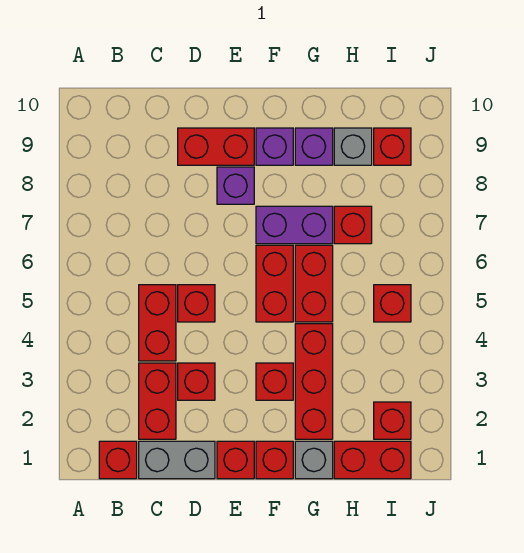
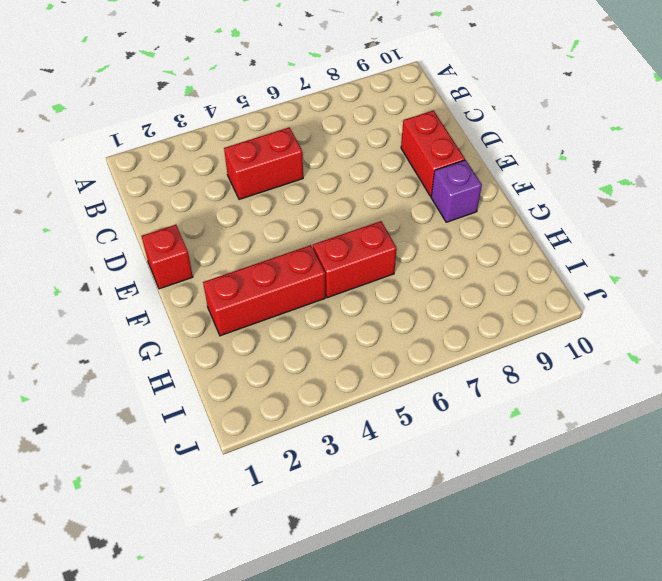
none -> red 1x1 brick [99,441,137,479]
none -> grey 1x2 brick [139,441,215,479]
none -> red 1x2 brick [139,363,176,439]

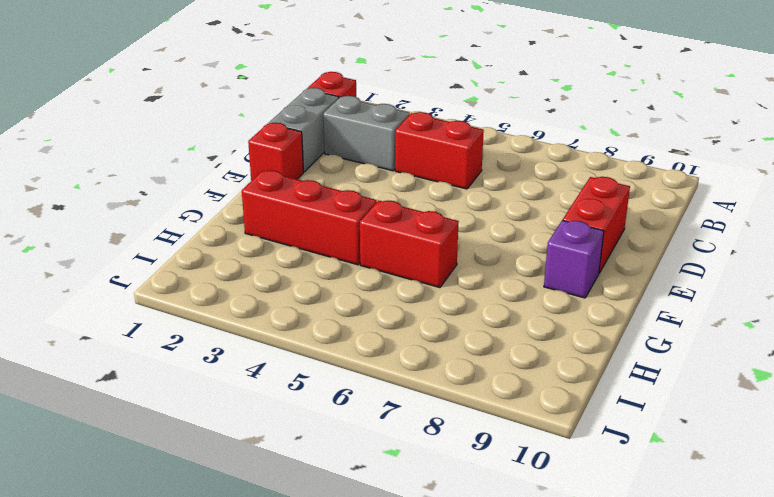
grey 1x2 brick [323,96,410,171] -> red 1x2 brick [139,363,176,439]
none -> red 1x1 brick [178,363,215,400]
none -> red 1x1 brick [178,285,215,322]
none -> purple 1x1 brick [217,167,254,204]

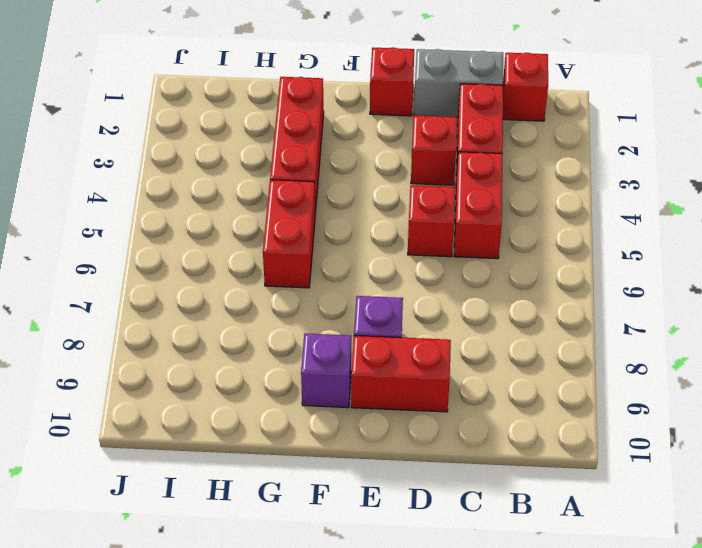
none -> red 1x1 brick [256,441,293,479]
none -> red 1x1 brick [256,363,293,400]
none -> red 1x2 brick [256,245,293,322]

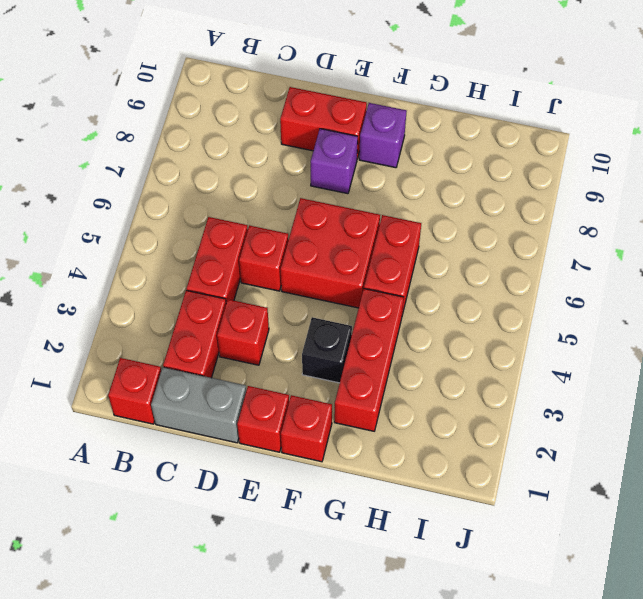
red 2x2 brick [281,198,380,308] -> red 1x2 brick [256,245,293,322]
black 1x1 brick [302,317,352,383] -> red 1x1 brick [256,363,293,400]
none -> purple 1x2 brick [256,206,333,244]
none -> grey 1x1 brick [295,441,333,479]
none -> purple 1x1 brick [295,128,333,165]

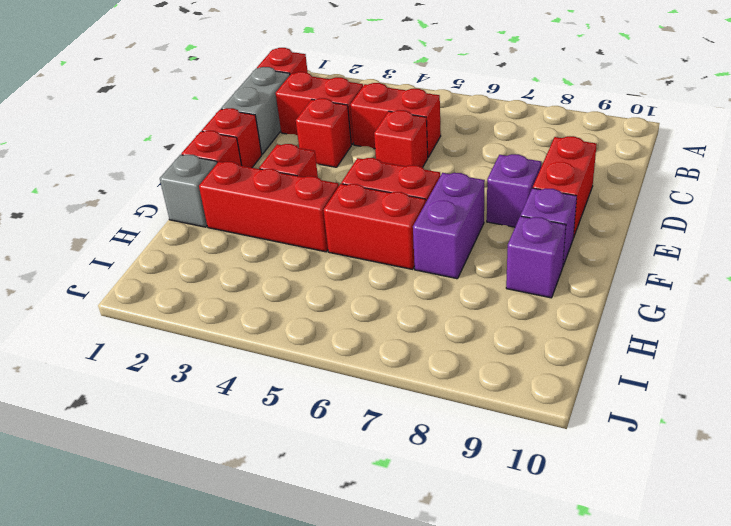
none -> red 1x2 brick [334,441,411,479]
none -> red 1x1 brick [334,206,372,244]
none -> grey 1x1 brick [334,128,372,165]

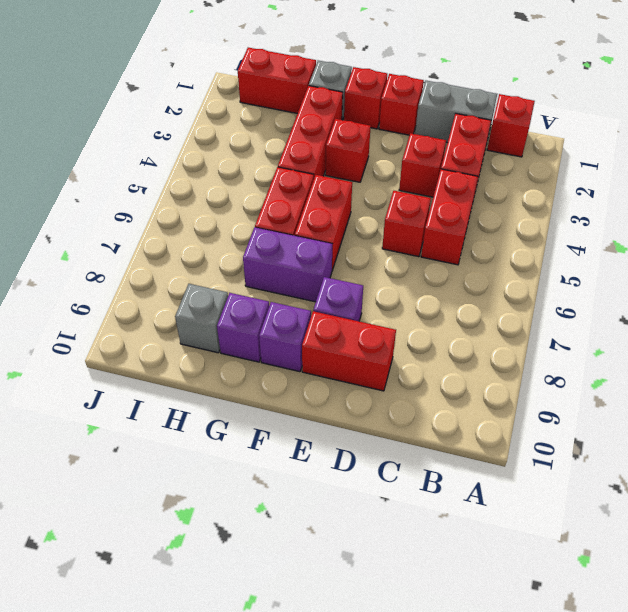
none -> red 1x1 brick [334,206,372,244]
none -> red 1x1 brick [374,402,411,439]
none -> red 1x1 brick [374,285,411,322]

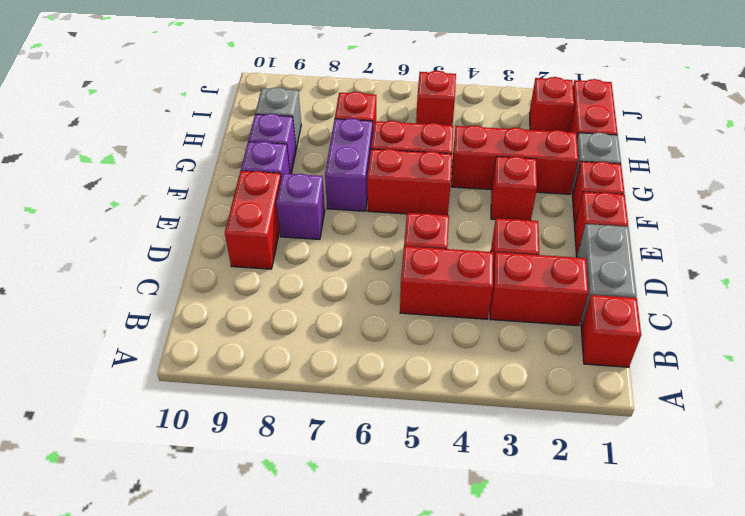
none -> red 1x1 brick [374,128,411,165]

